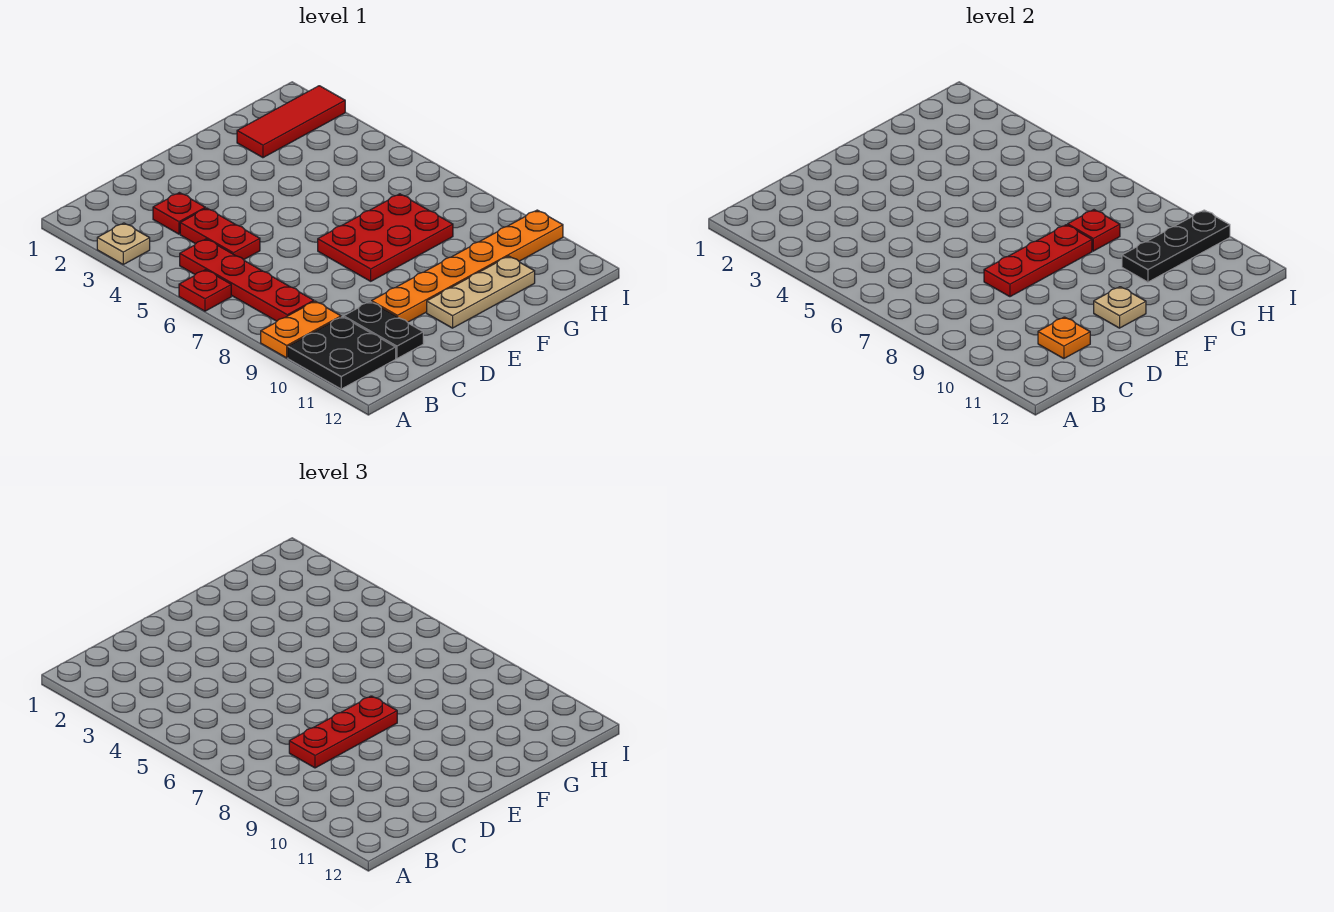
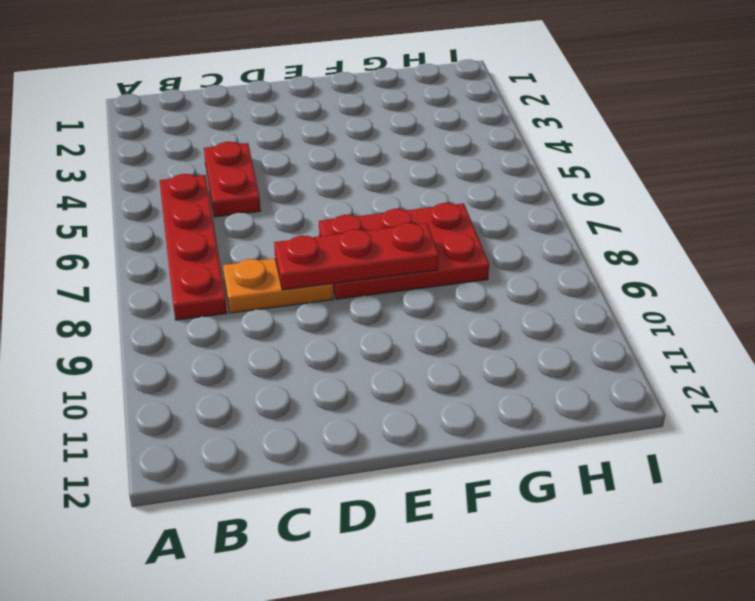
orange 1x2 plate [223,259,334,313] -> orange 1x2 plate moved to [261,301,341,358]
none -> tan 1x1 plate [97,223,150,264]
none -> red 1x1 plate [179,270,231,311]
none -> black 2x2 plate [288,317,396,389]

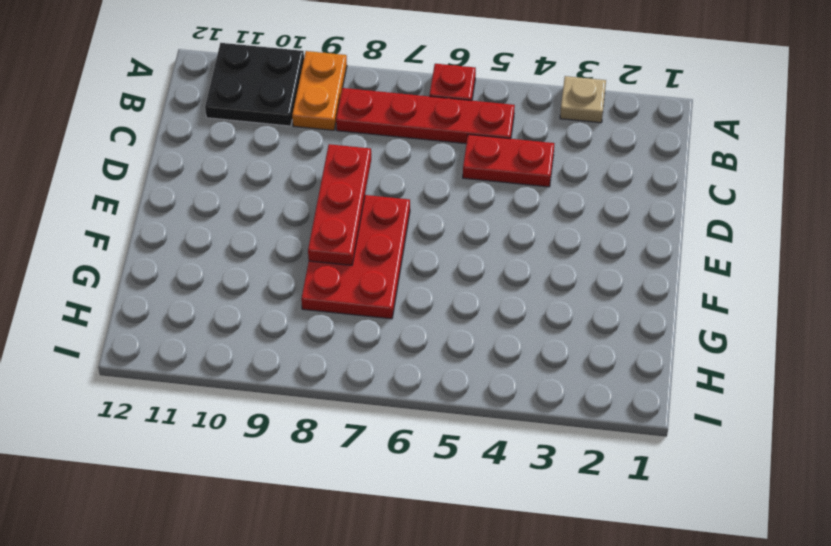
none -> red 1x1 plate [153,193,205,234]
none -> black 1x2 plate [344,302,423,359]
none -> orange 1x6 plate [372,210,563,322]

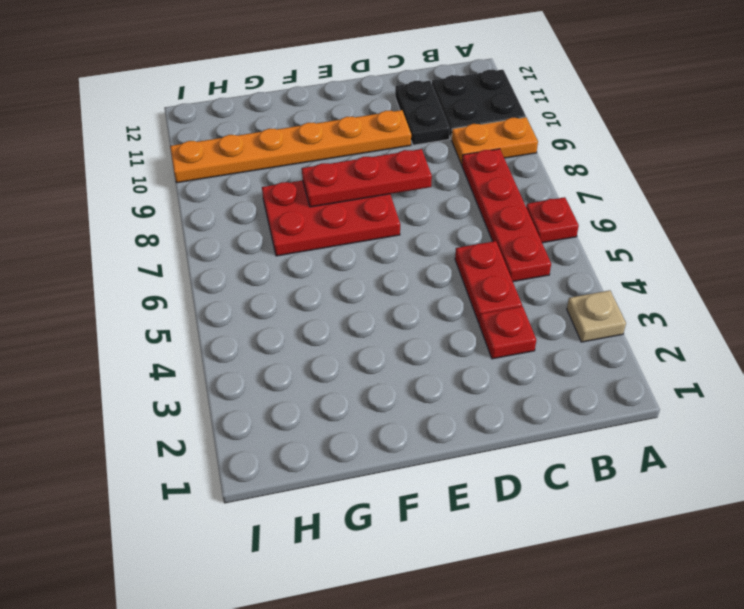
none -> tan 1x3 plate [427,256,535,328]
none -> red 1x3 tile [237,86,345,158]
none -> orange 1x1 plate [1038,317,1090,359]

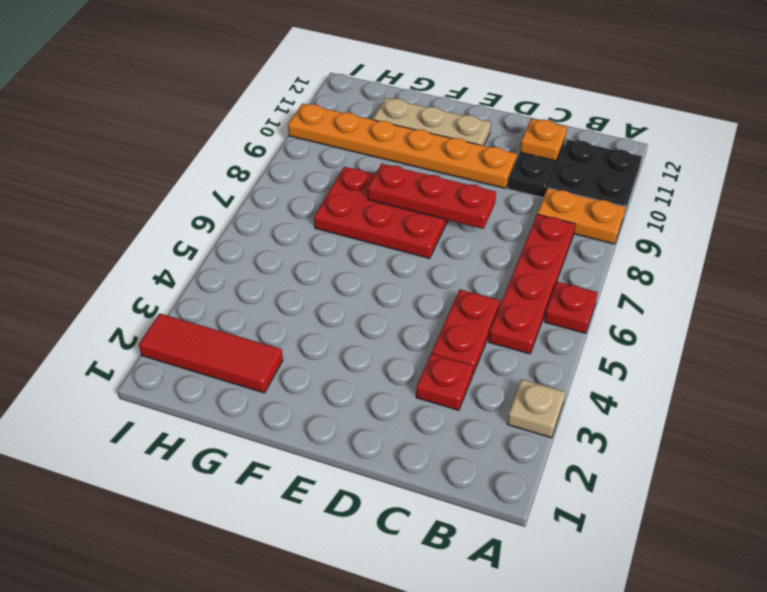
none -> tan 1x1 plate [1094,287,1146,328]
none -> red 1x1 plate [1068,210,1120,251]
none -> black 1x3 plate [1122,210,1230,282]

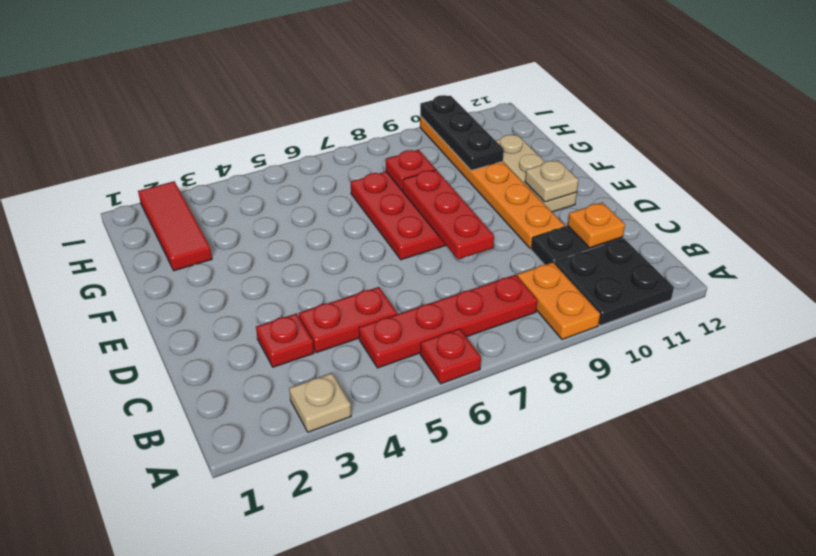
none -> red 1x3 plate [289,696,397,768]

